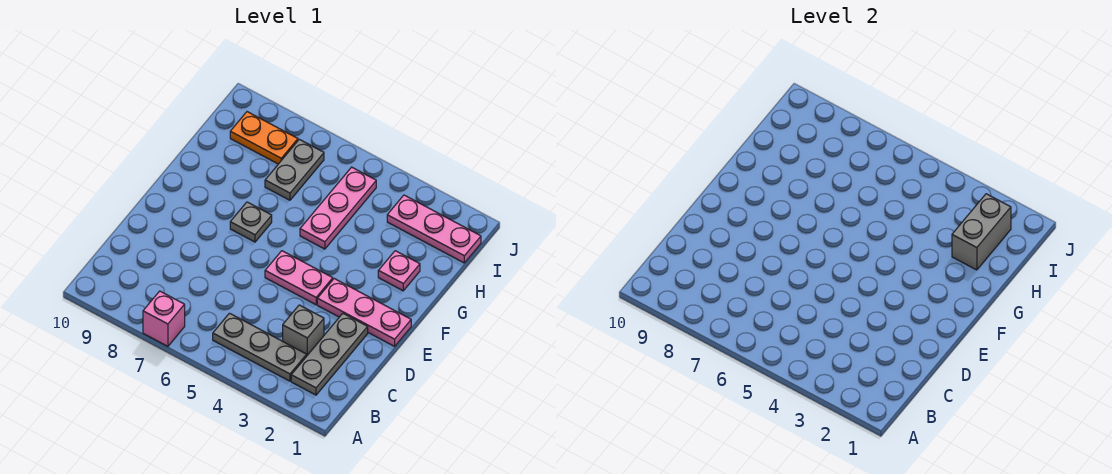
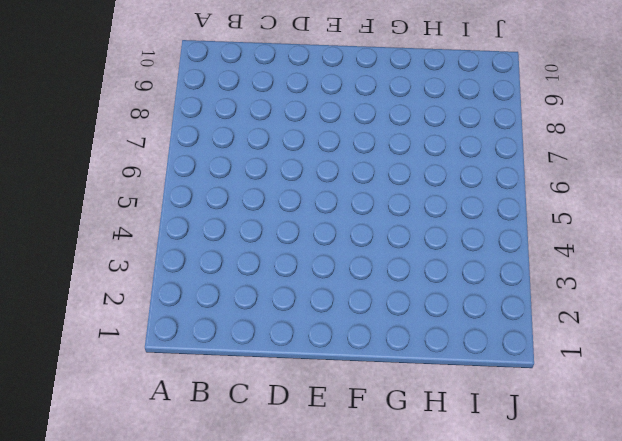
none -> pink 1x1 brick [143,291,185,346]
none -> grey 1x3 plate [291,314,368,395]
none -> grey 1x3 plate [213,313,307,381]

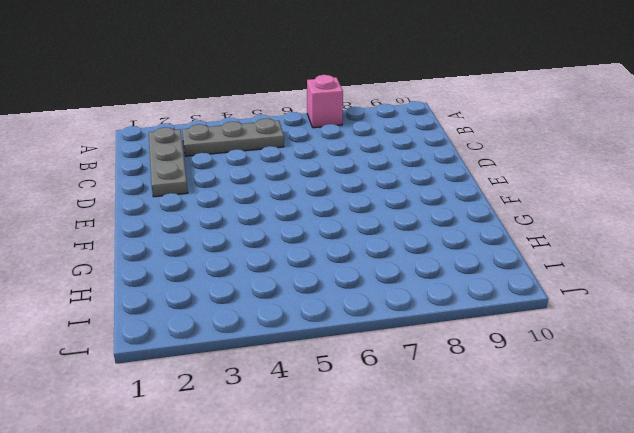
none -> grey 1x1 brick [283,305,324,355]
none -> pink 1x3 plate [317,279,411,346]
none -> pink 1x2 plate [265,251,333,305]

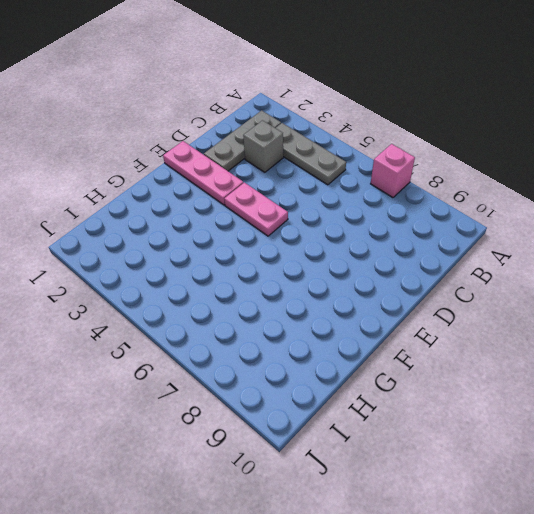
none -> grey 1x1 plate [230,202,272,242]
none -> pink 1x1 plate [378,251,420,291]
none -> pink 1x3 plate [300,167,376,249]

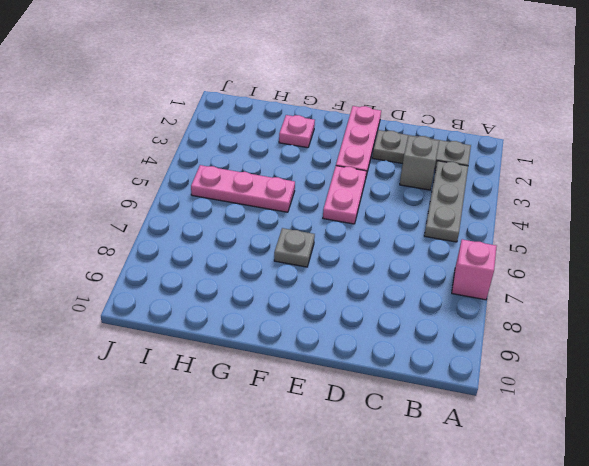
none -> grey 1x2 plate [265,139,324,200]
none -> pink 1x3 plate [387,195,481,263]
none -> orange 1x2 plate [230,112,298,164]

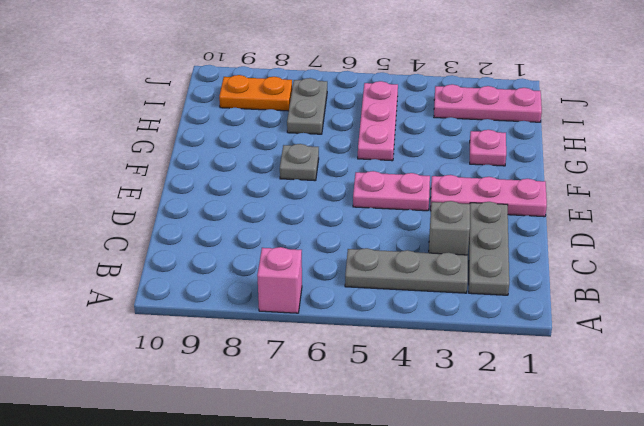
none -> grey 1x2 brick [952,194,1011,270]

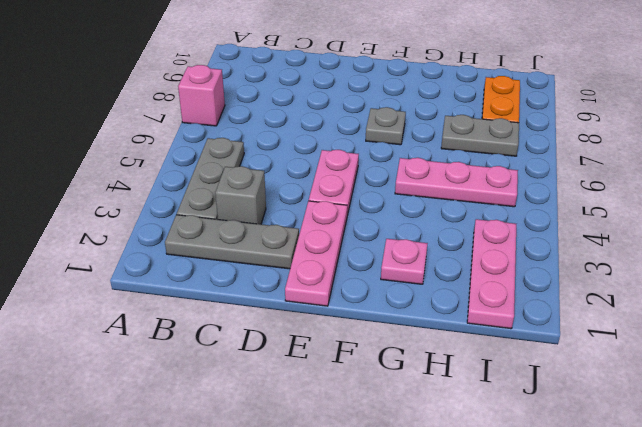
none -> grey 1x2 brick [952,194,1011,270]

